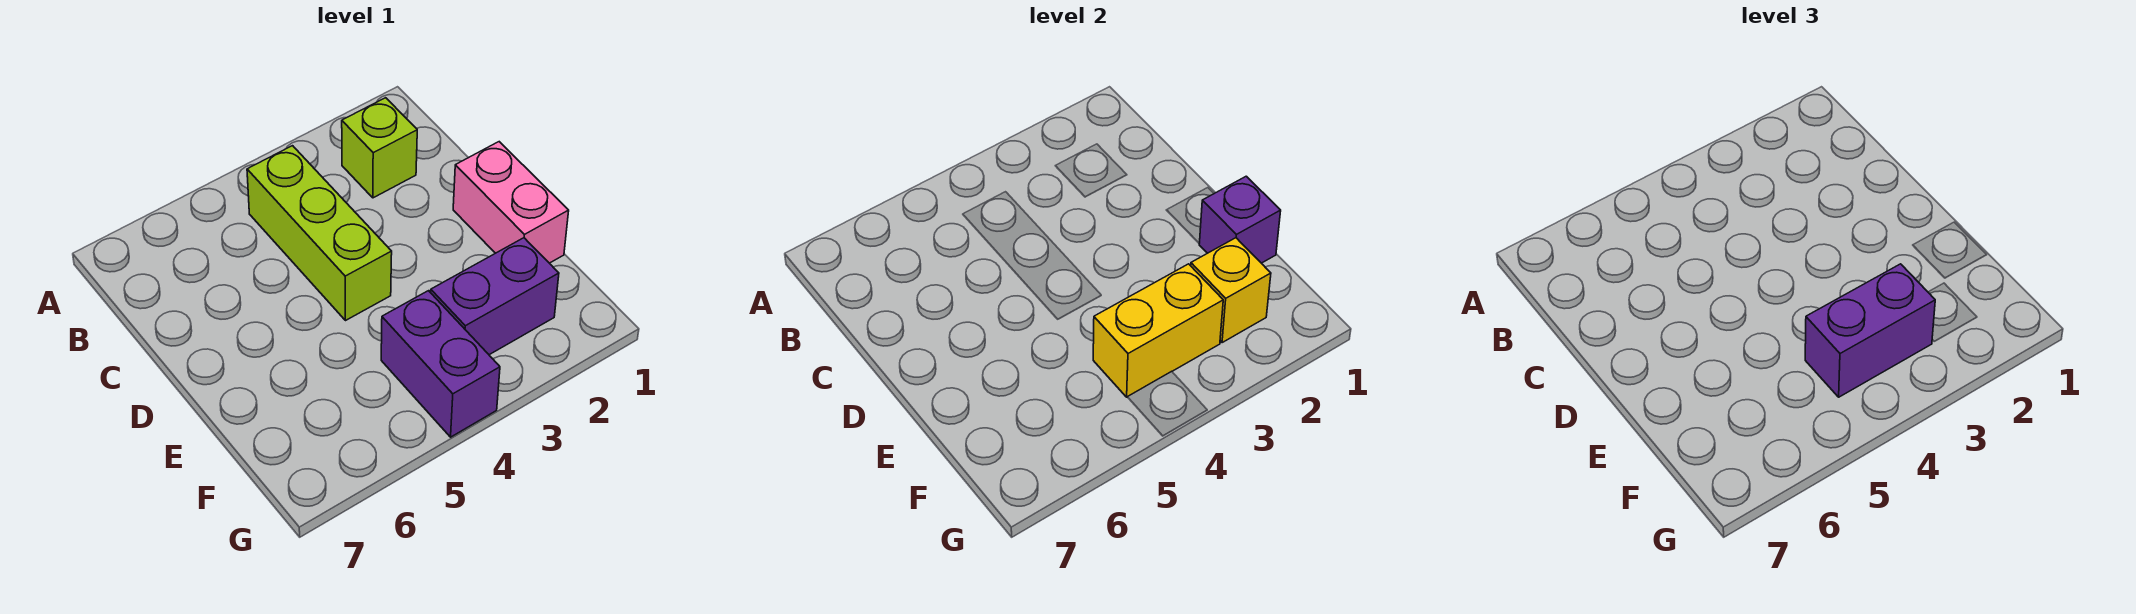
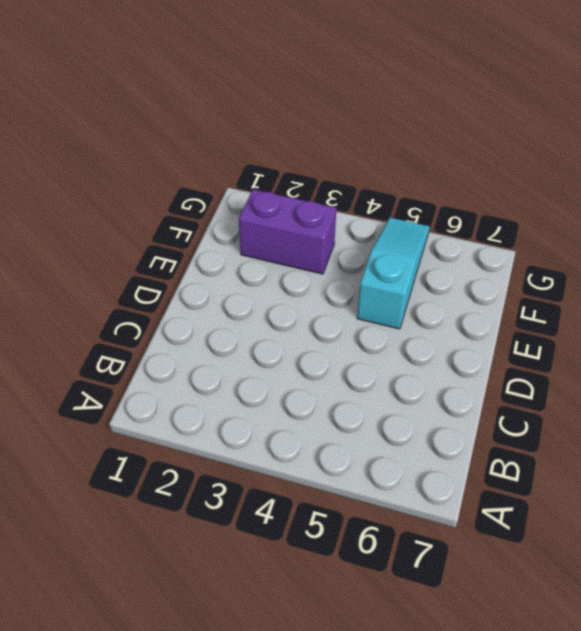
cyan 1x3 slope [357,218,430,329] -> none
none -> lime 1x1 brick [342,98,417,198]
none -> lime 1x3 brick [247,146,392,321]

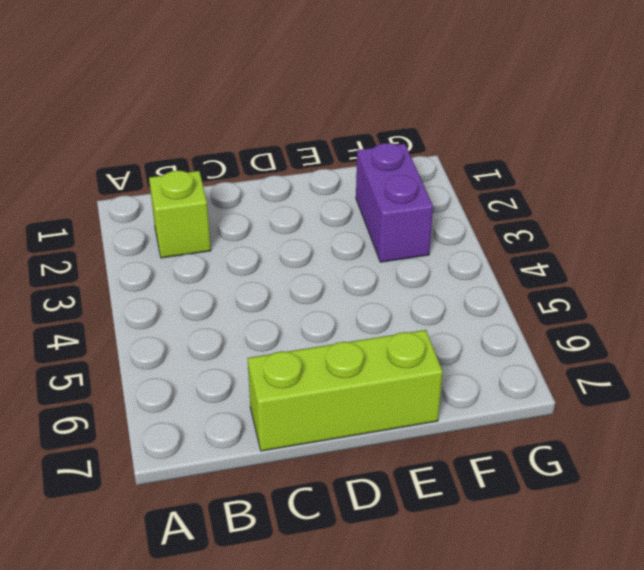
lime 1x3 brick [248,330,443,451] -> lime 1x3 brick moved to [247,146,392,321]
none -> pink 1x2 brick [453,142,569,263]
none -> purple 1x2 brick [381,291,500,437]

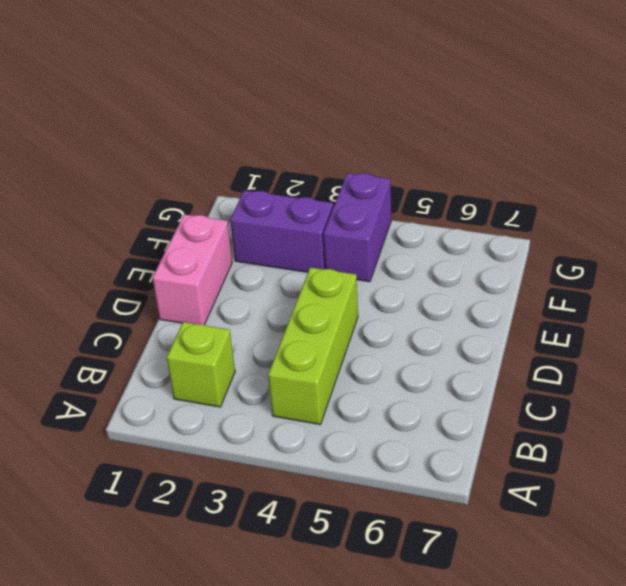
none -> purple 1x1 brick [1199,176,1281,263]
none -> yellow 1x1 brick [1191,238,1271,343]

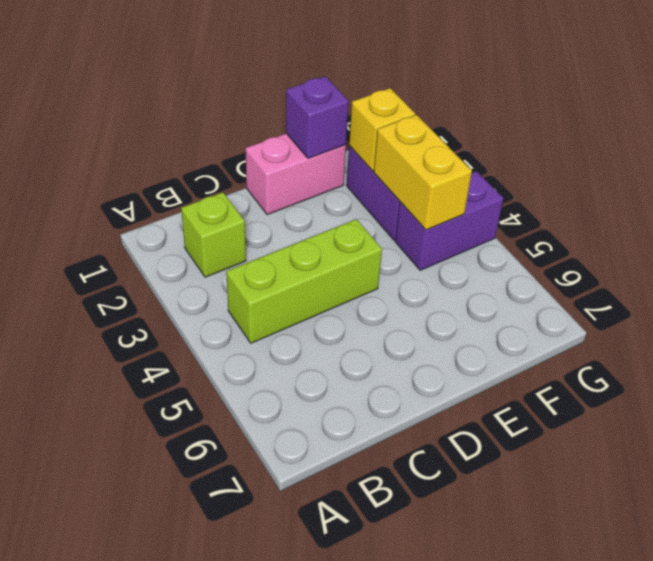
none -> purple 1x2 brick [1805,264,1935,397]

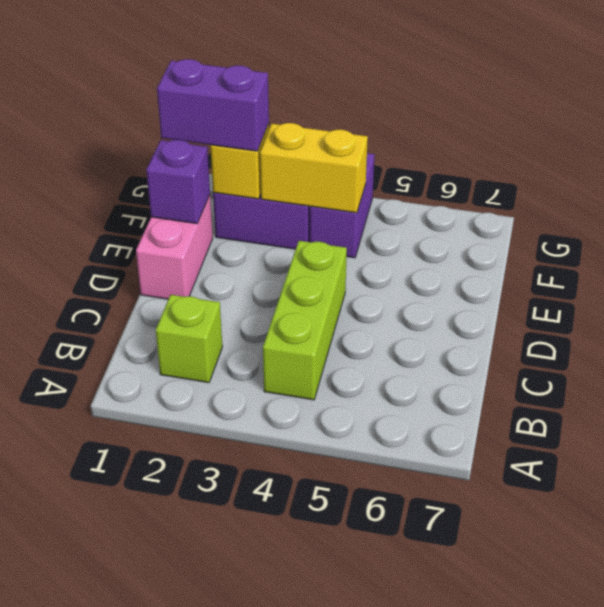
purple 1x2 brick [157,59,269,151] -> purple 1x2 brick moved to [1805,264,1935,397]

